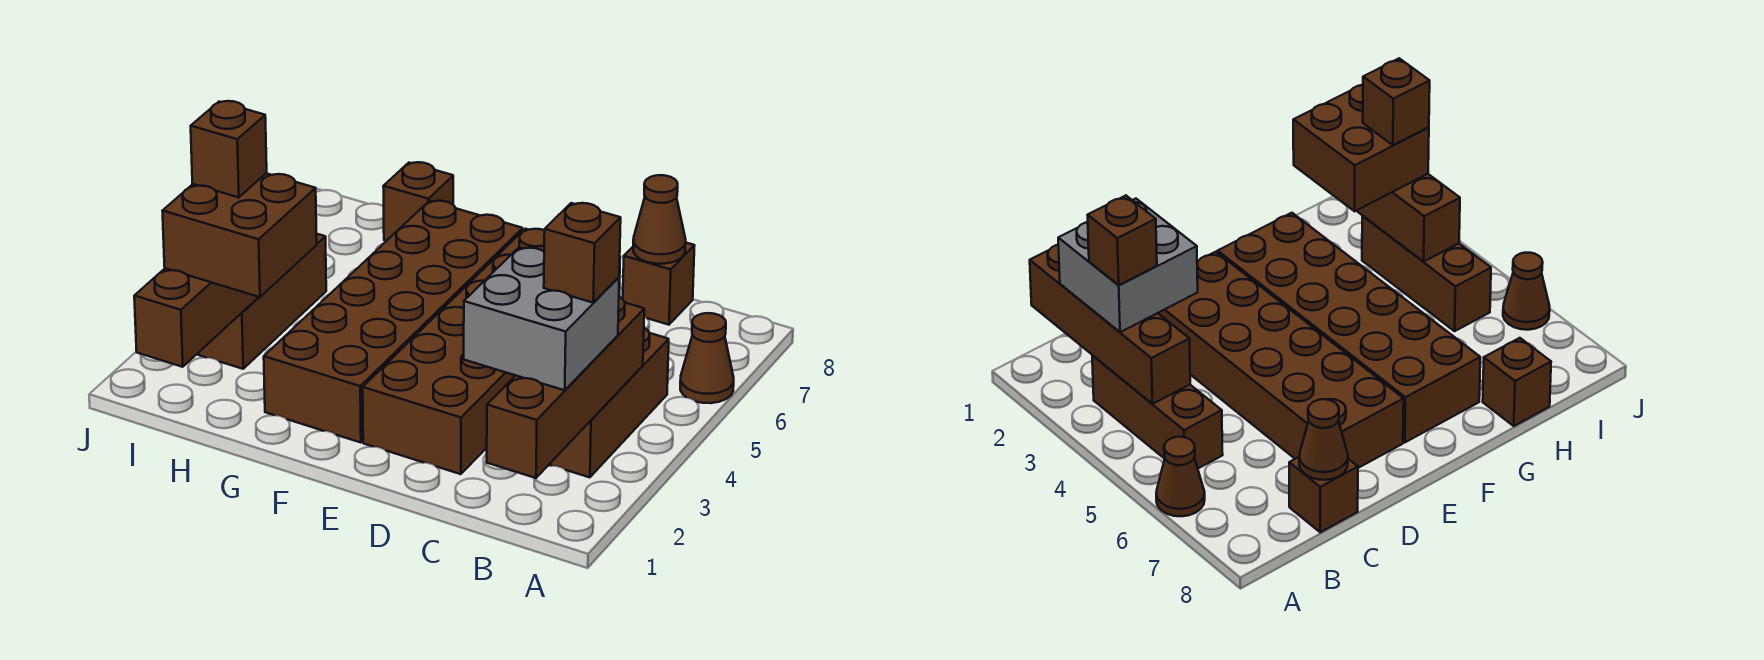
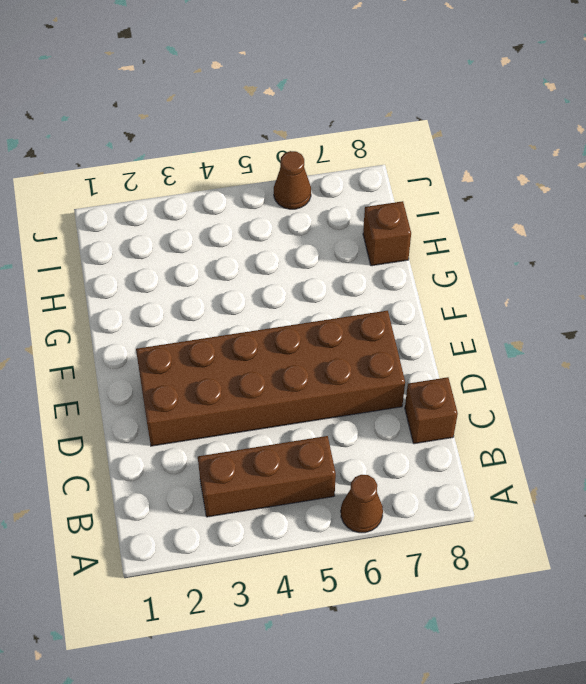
none -> brown 2x6 brick [264,201,523,443]
none -> brown 1x3 brick [198,234,326,369]
none -> brown 1x4 brick [487,297,644,478]

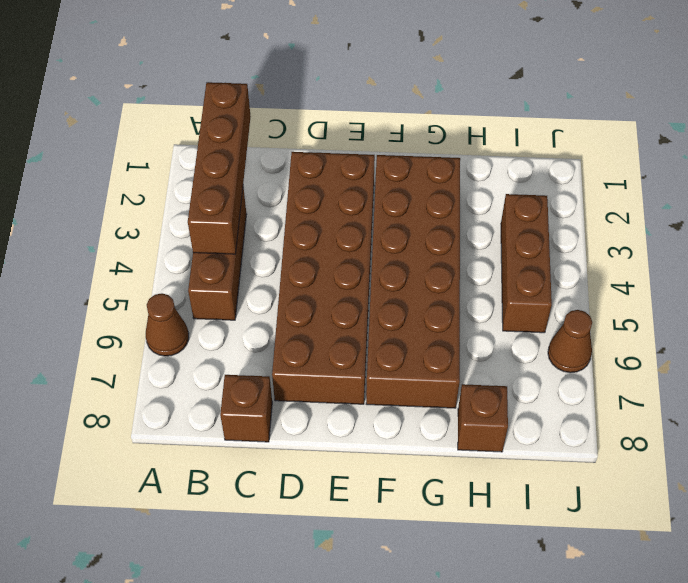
none -> brown 1x1 cone [633,175,686,264]
none -> brown 1x4 brick [134,268,258,367]
none -> grey 2x2 brick [464,248,619,390]

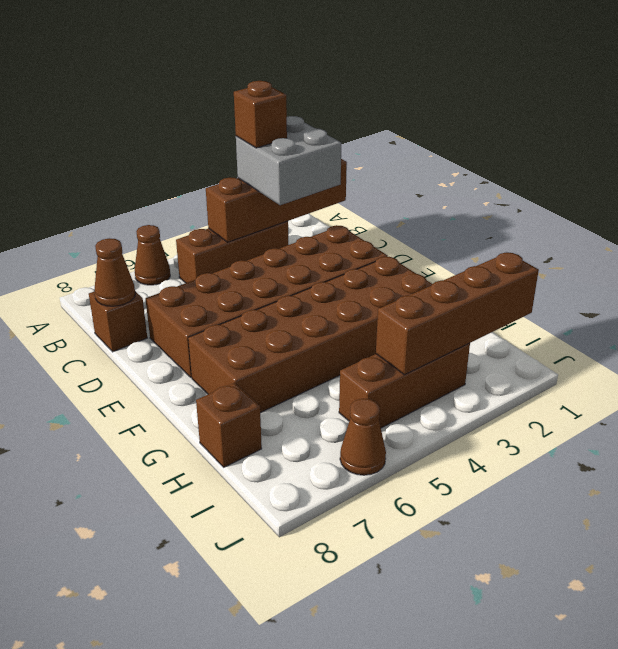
none -> brown 2x2 brick [163,173,317,297]
none -> brown 1x1 brick [191,101,267,197]

